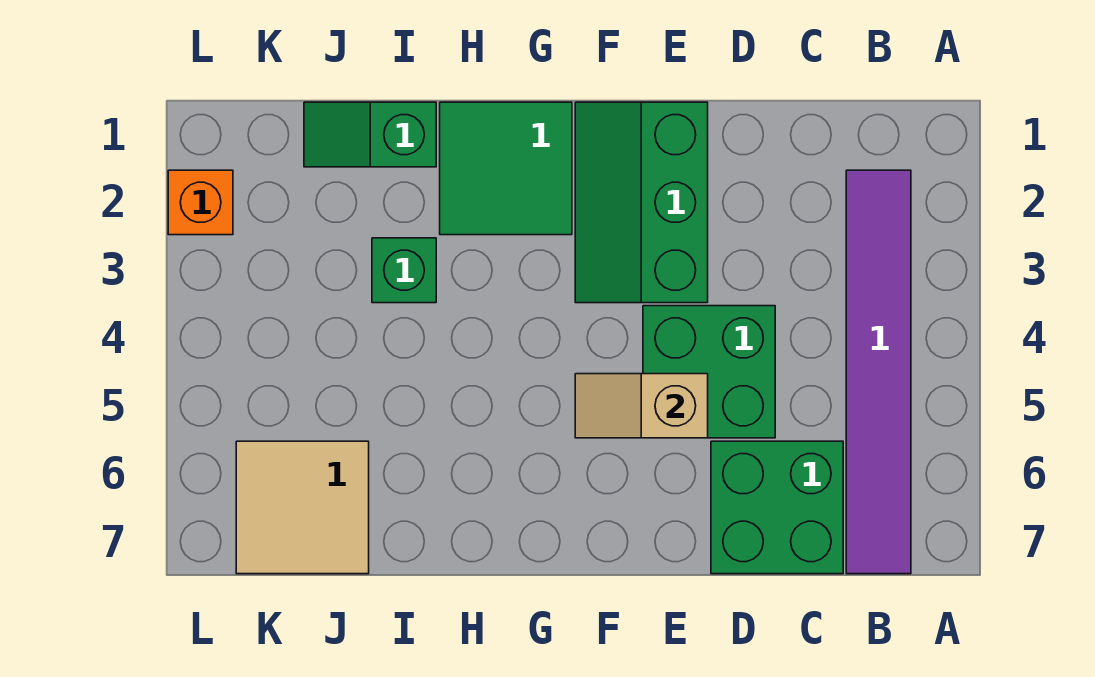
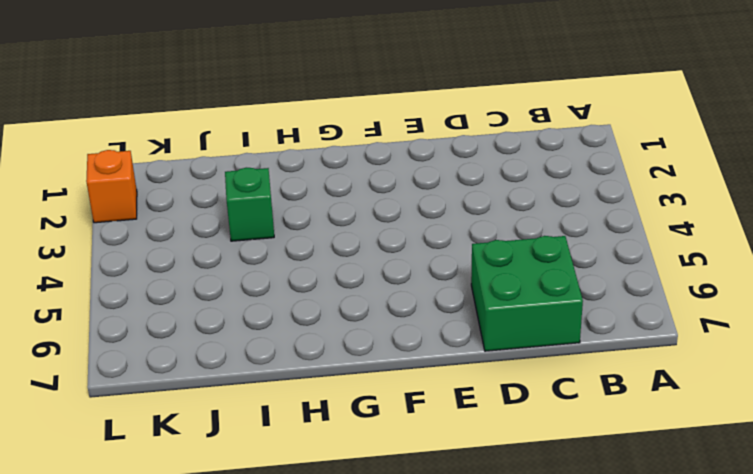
none -> purple 1x6 tile [846,170,911,574]
none -> green 2x2 brick [643,306,775,438]

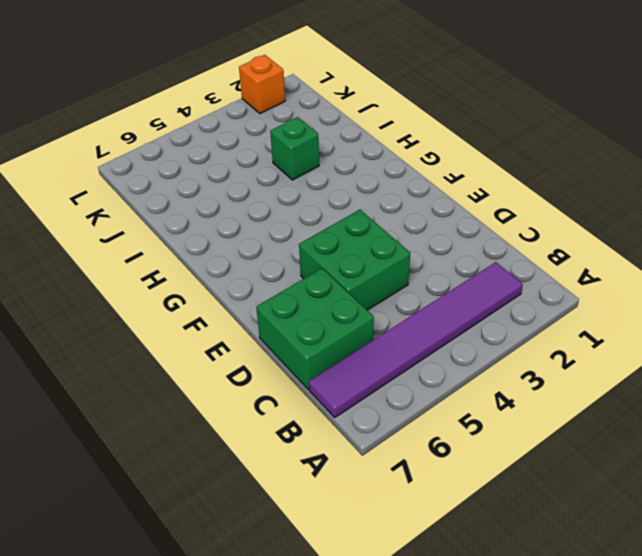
none -> green 2x3 slope [575,102,708,303]
none -> green 2x2 tile [440,102,572,235]

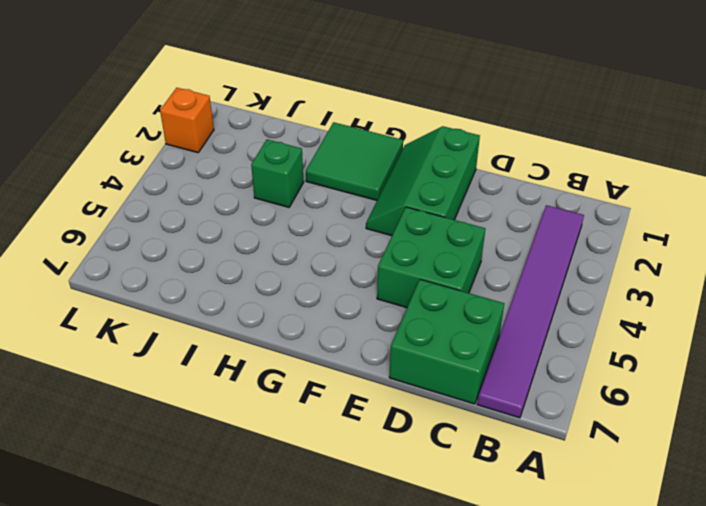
none -> green 1x2 slope [304,102,436,167]
none -> tan 2x2 tile [236,441,369,574]

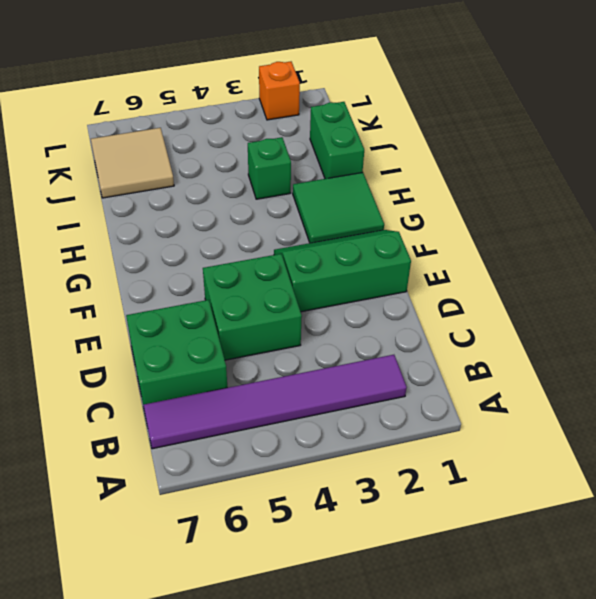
green 1x2 brick [310,102,364,179] -> green 1x2 slope [304,102,436,167]
none -> tan 1x2 slope [575,374,708,438]

